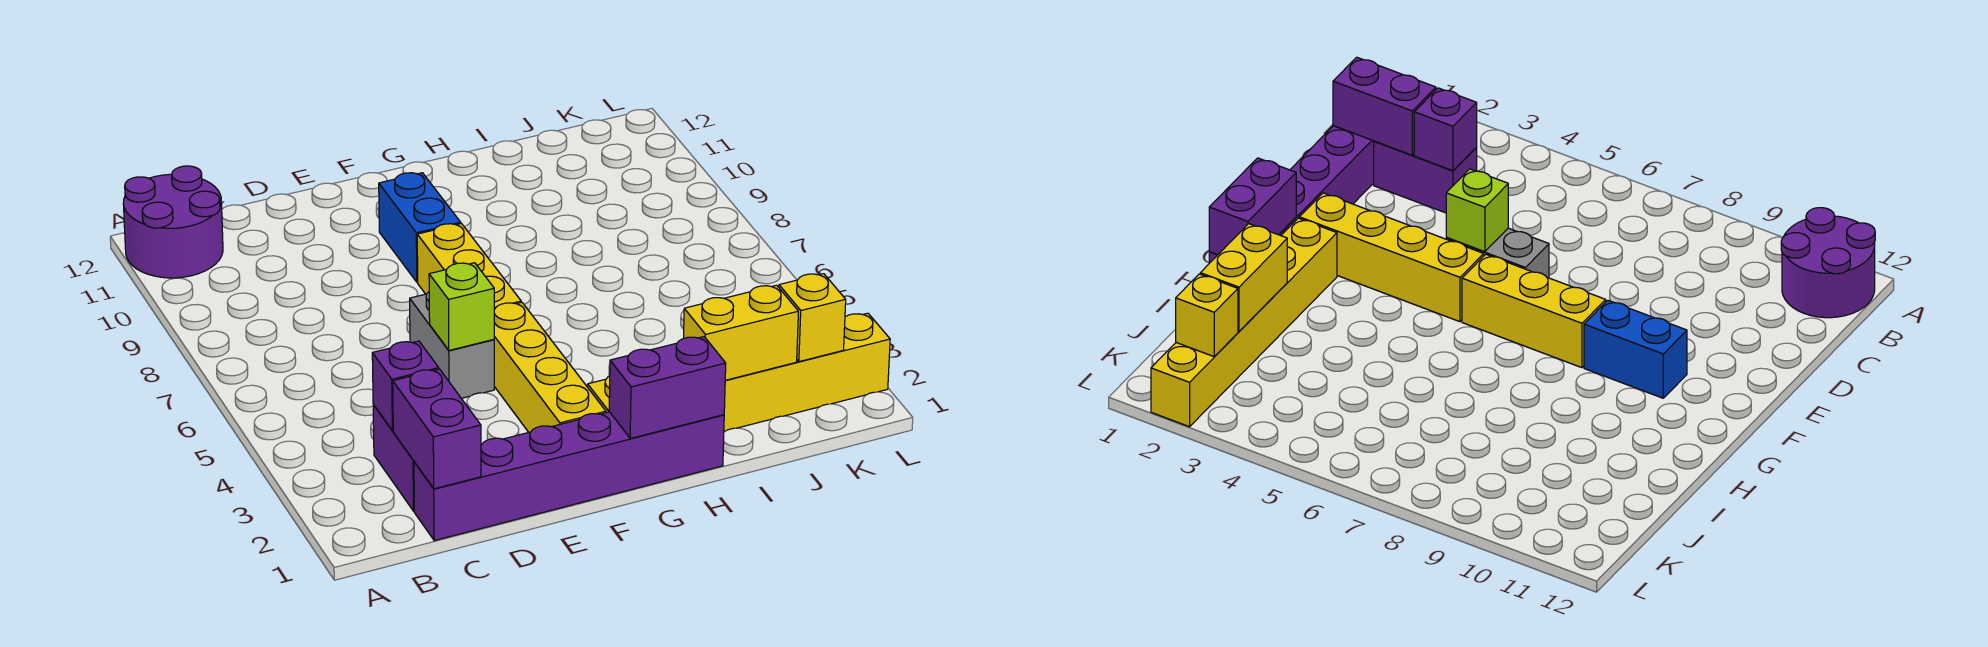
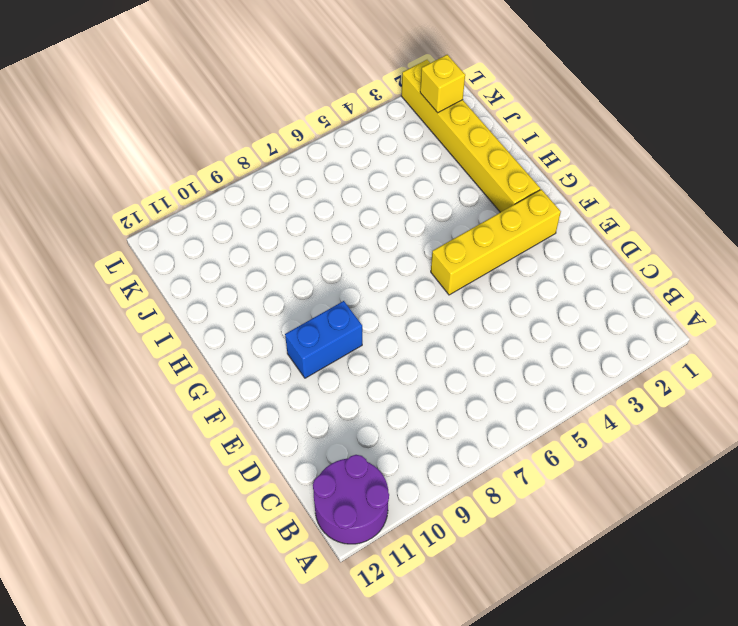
none -> purple 1x6 brick [414,412,724,541]
none -> purple 1x2 brick [373,404,414,511]
none -> grey 1x2 brick [410,292,494,398]

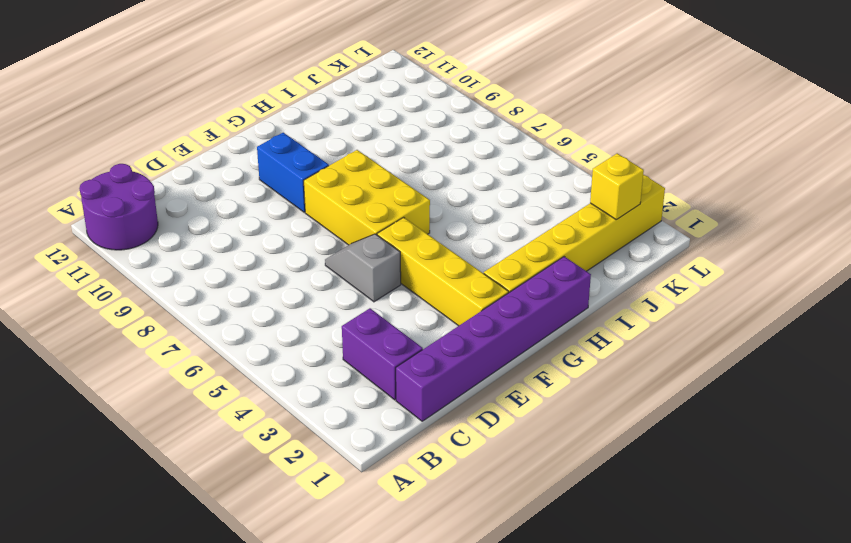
grey 1x2 slope [325,234,401,302] -> grey 1x2 brick [410,292,494,398]
yellow 2x3 brick [304,150,430,245] -> yellow 1x3 brick [417,224,521,309]
none -> purple 1x2 brick [393,369,481,489]
none -> purple 1x1 brick [372,341,439,431]
none -> lime 1x1 brick [429,263,494,350]

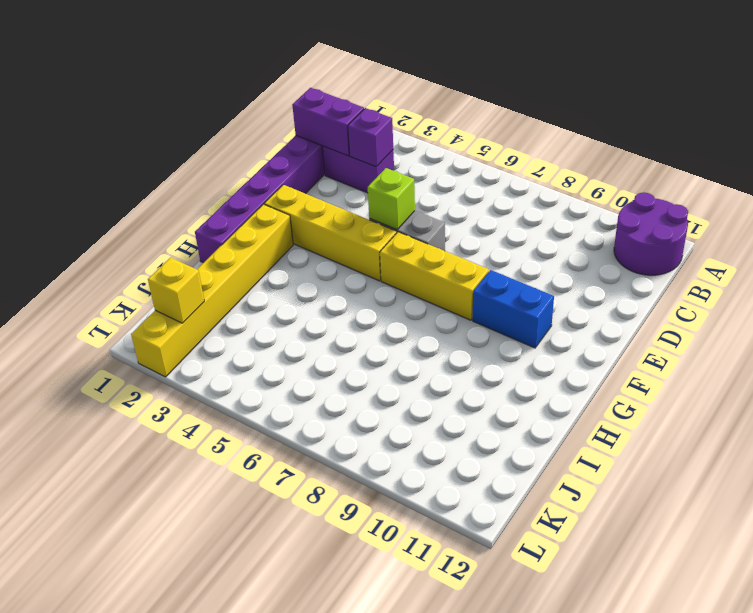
none -> purple 1x2 brick [609,337,726,438]
none -> yellow 1x2 brick [684,285,798,380]

